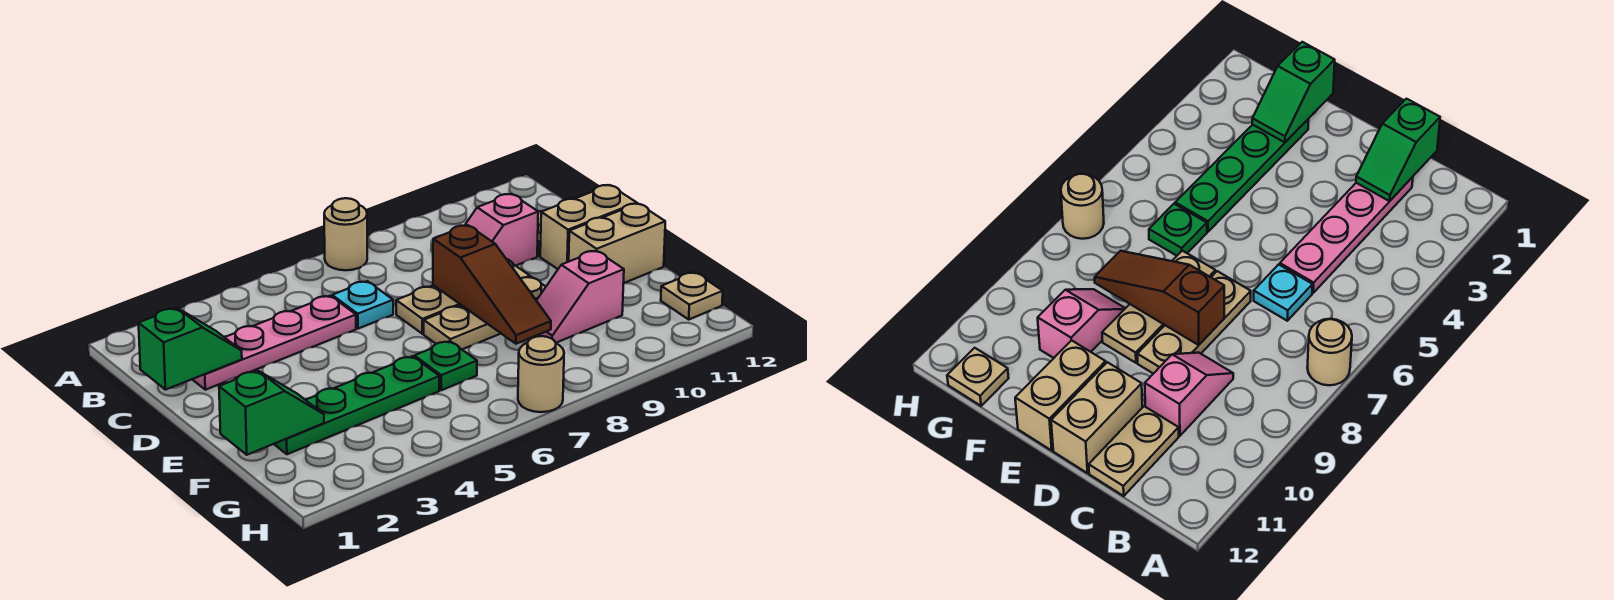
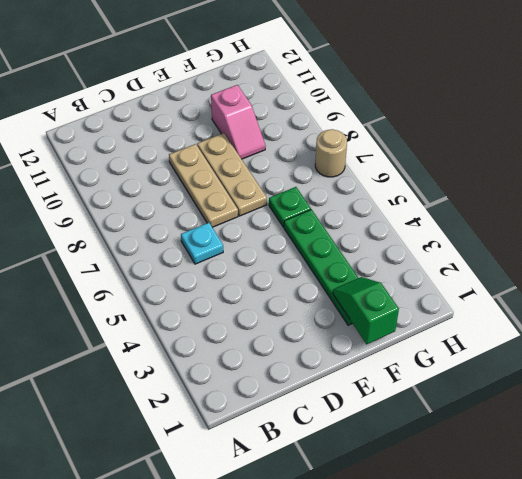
none -> tan 1x1 round brick [324,198,367,270]
none -> pink 1x4 plate [192,296,356,390]
none -> pink 1x2 slope [465,194,538,266]

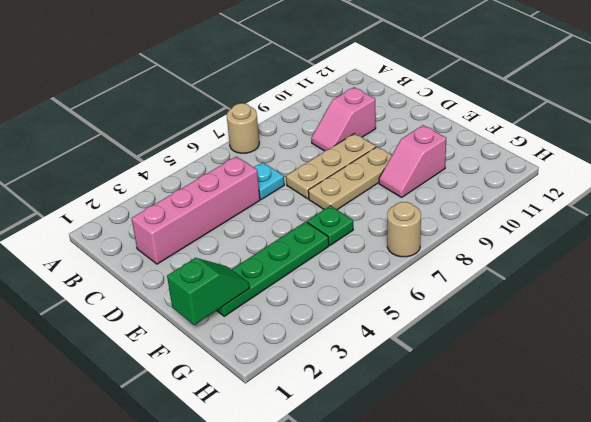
pink 1x4 brick [131,156,260,264] -> pink 1x4 plate [192,296,356,390]
none -> tan 1x2 plate [1089,406,1179,496]
none -> tan 1x2 brick [540,185,637,269]
none -> tan 1x2 brick [569,204,665,283]

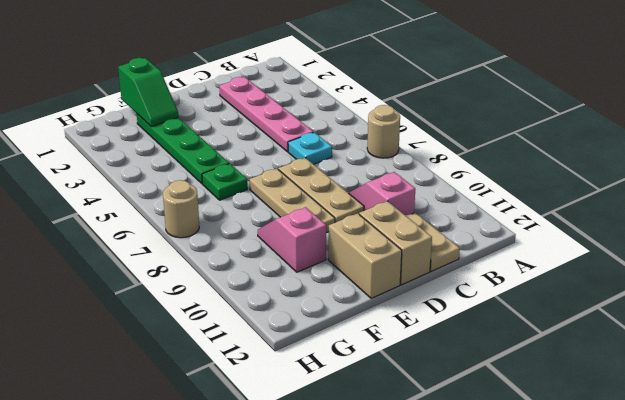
none -> tan 1x1 plate [661,272,723,319]
none -> green 1x2 slope [139,308,242,390]
none -> brown 1x3 slope [433,225,551,344]

